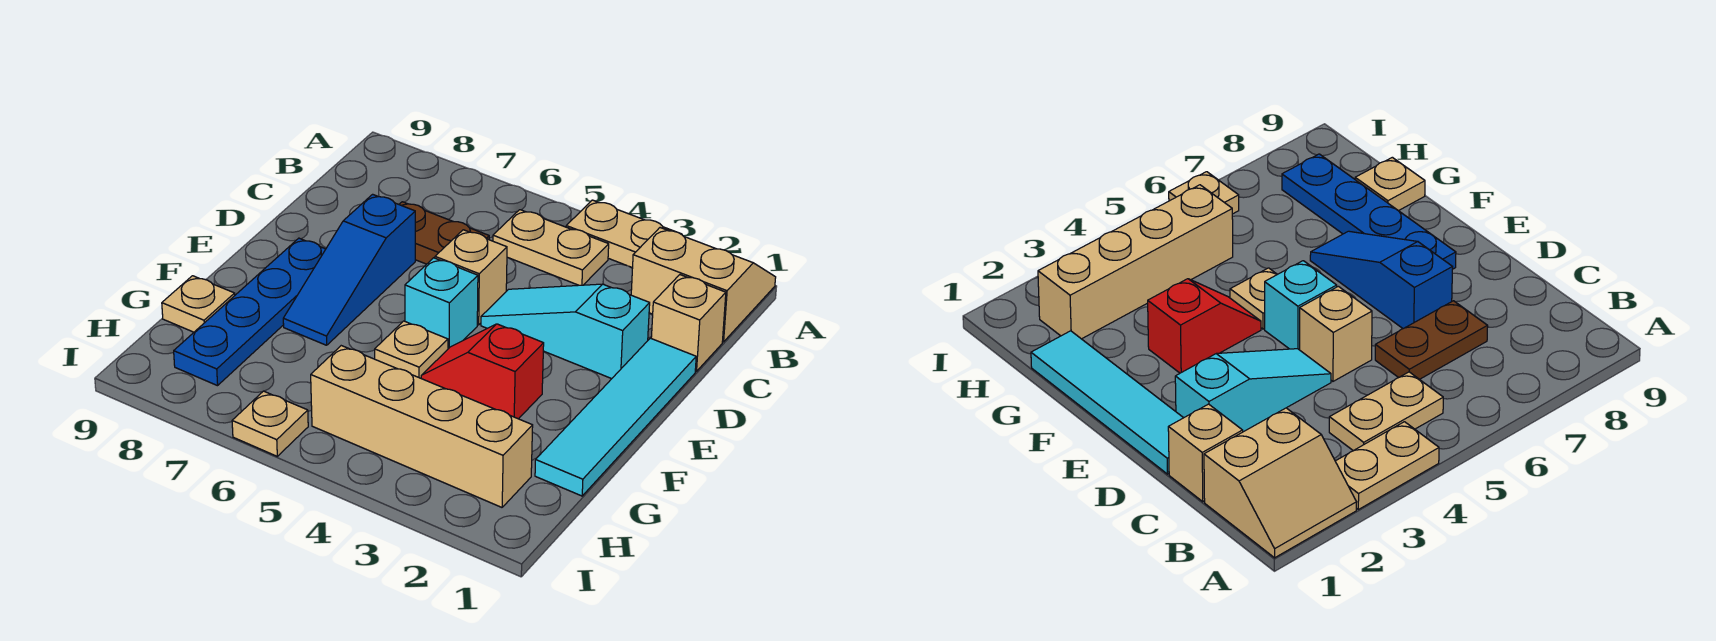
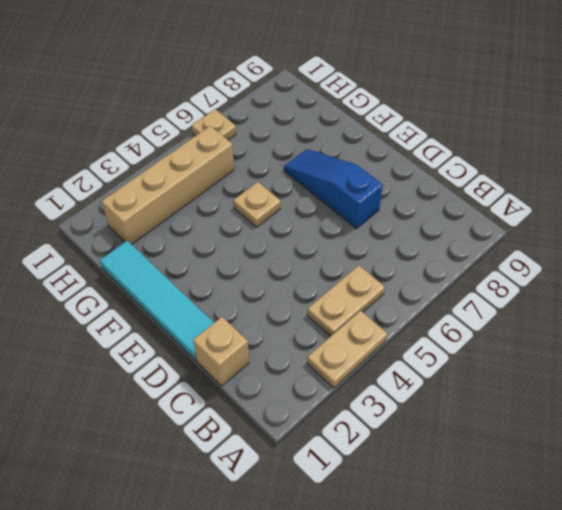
none -> tan 2x2 slope [631,228,776,342]
none -> brown 1x2 plate [399,202,489,264]
none -> cyan 1x3 slope [481,284,650,379]

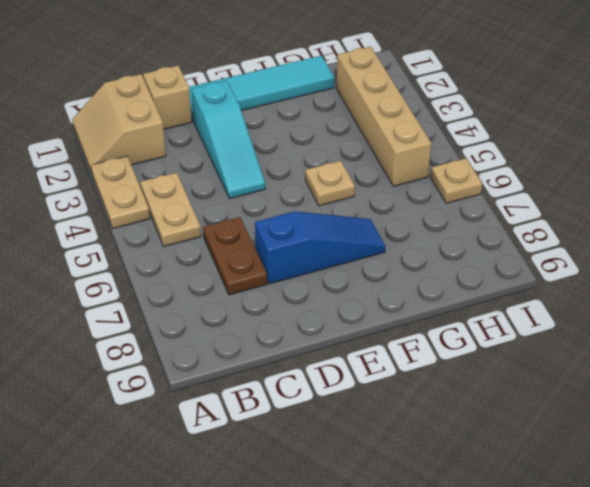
none -> tan 1x1 brick [435,230,507,325]
none -> cyan 1x1 brick [405,258,478,349]
none -> blue 1x4 plate [174,238,326,386]

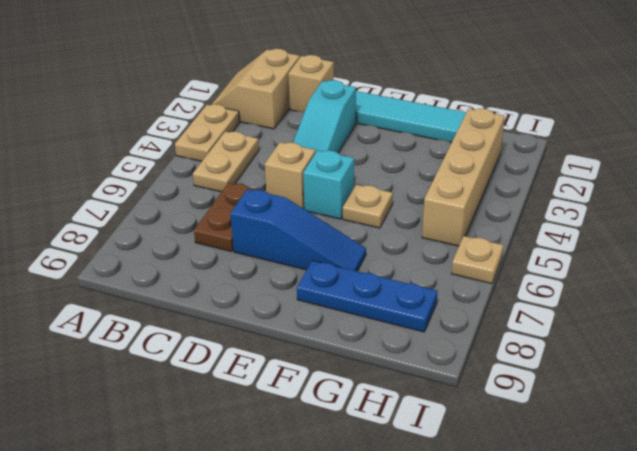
blue 1x3 plate [297,260,438,332] -> blue 1x4 plate [174,238,326,386]
none -> red 1x2 slope [421,324,544,419]
none -> tan 1x1 plate [162,276,235,332]

